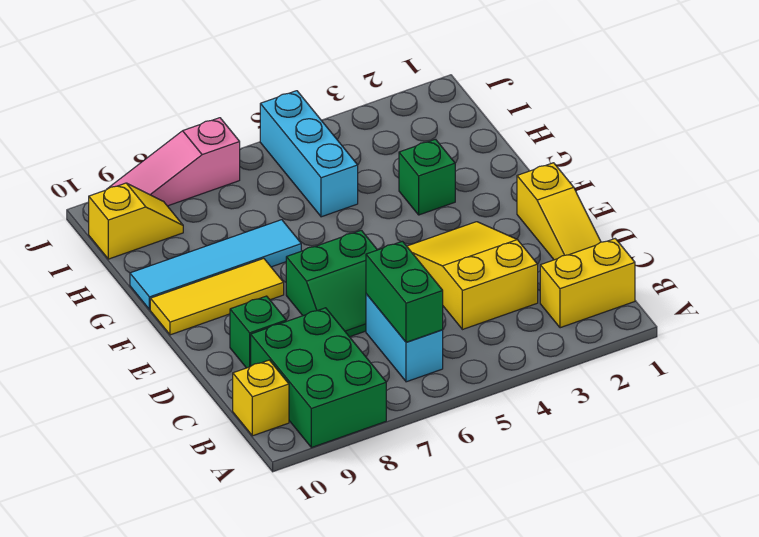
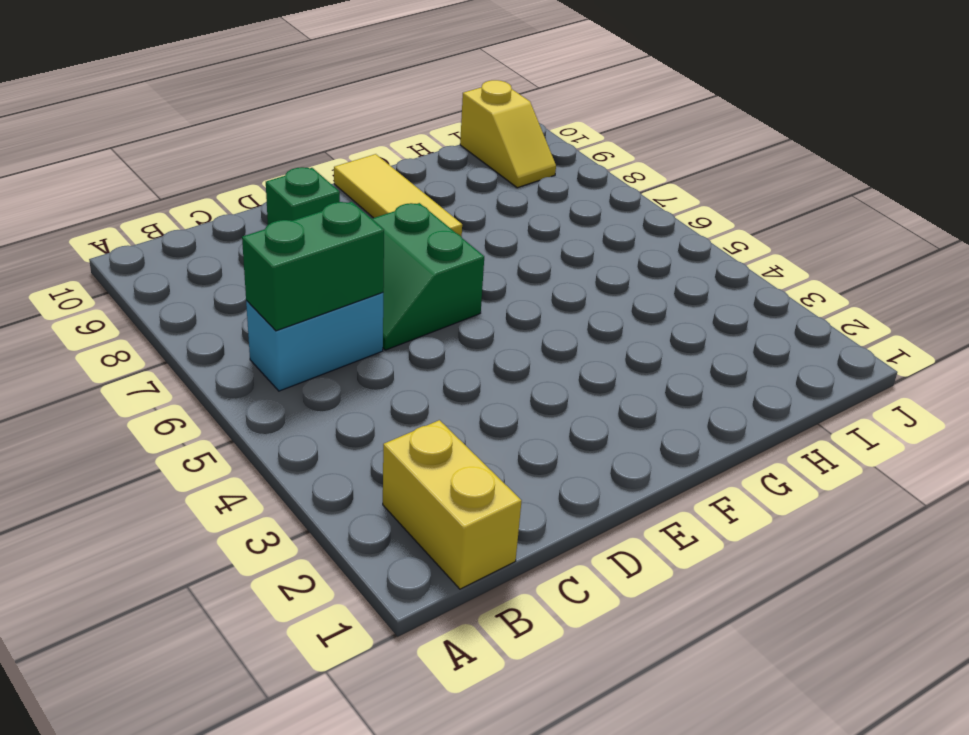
none -> green 2x3 brick [251,308,386,448]
none -> yellow 1x1 brick [233,360,289,436]
none -> yellow 1x3 slope [517,163,601,260]

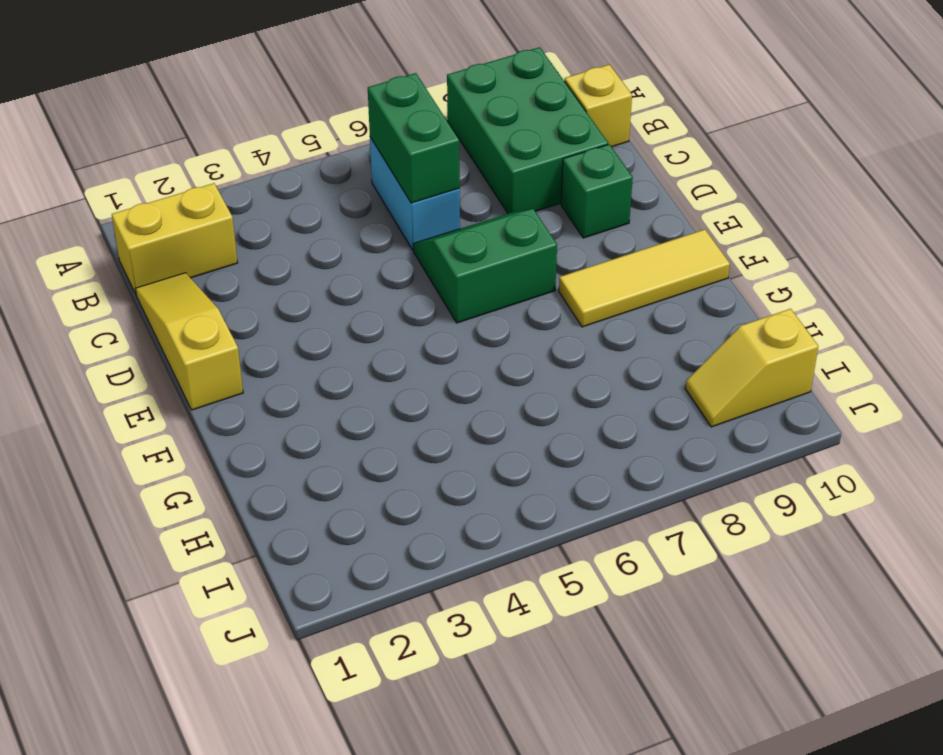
none -> yellow 2x3 slope [407,222,538,330]
none -> green 1x1 brick [399,139,455,215]
none -> cyan 1x4 tile [130,220,301,310]

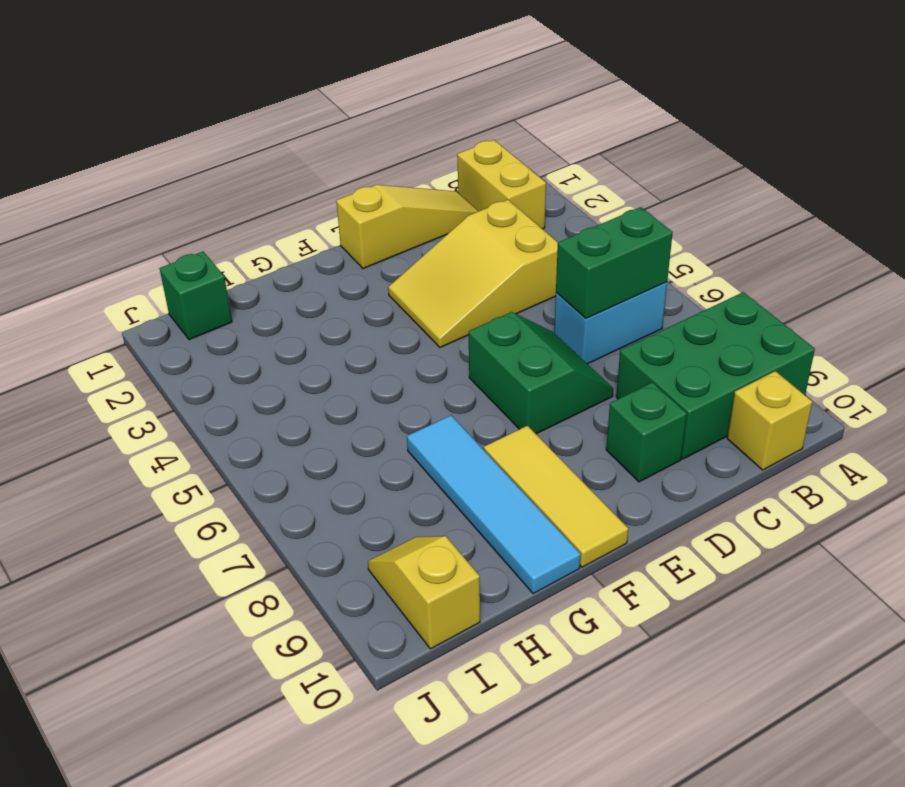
green 1x1 brick [160,252,232,340] -> green 1x1 brick moved to [399,139,455,215]
none -> cyan 1x3 brick [260,91,358,217]
none -> pink 1x3 slope [108,118,240,206]

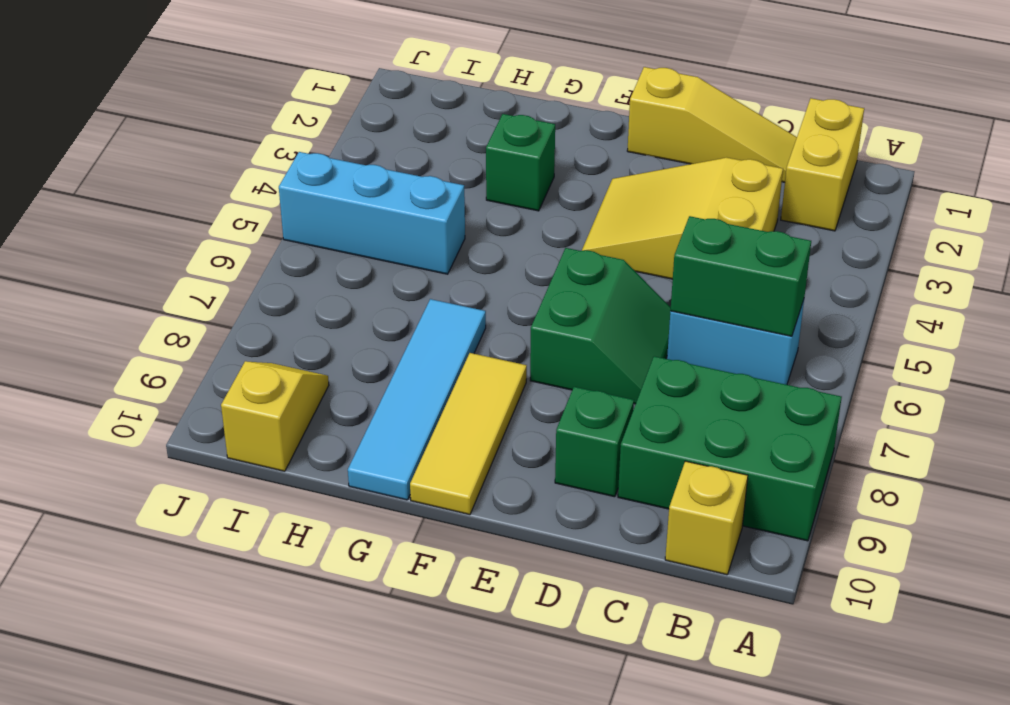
none -> pink 1x3 slope [108,118,240,206]

